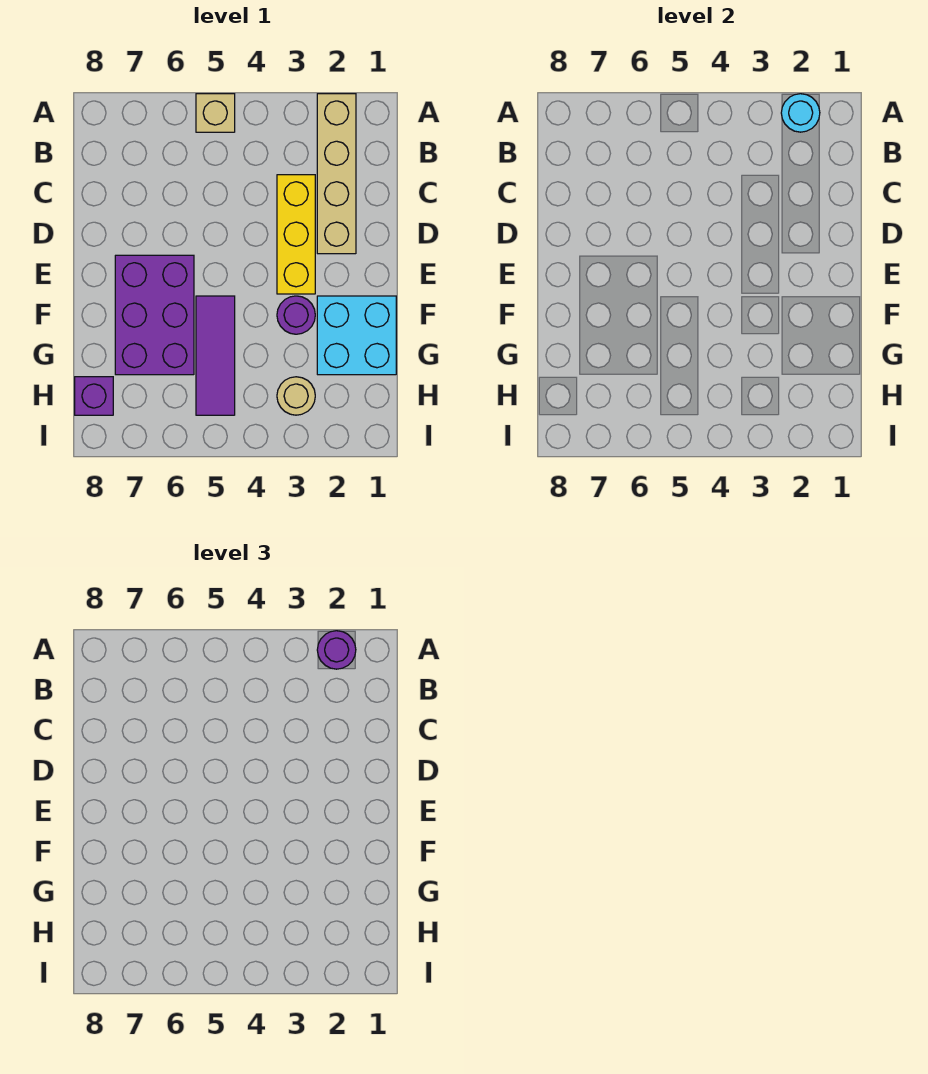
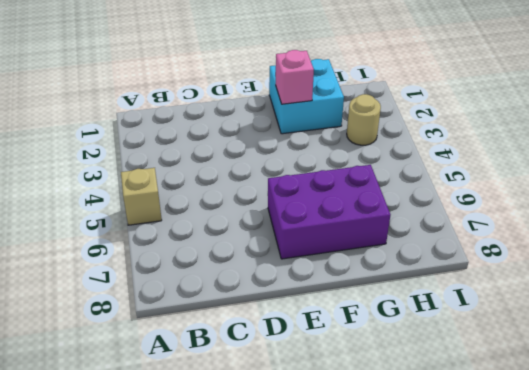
pink 1x1 brick [276,50,314,104] -> none
none -> tan 1x4 brick [317,94,356,254]
none -> yellow 1x3 brick [277,175,315,294]

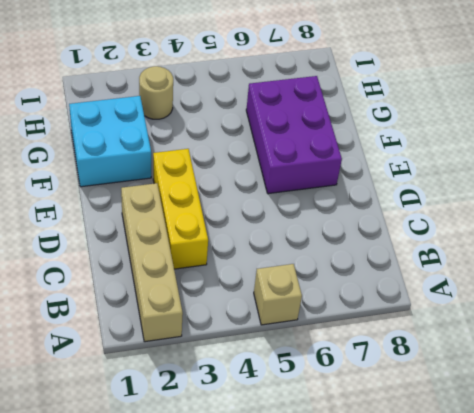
none -> purple 1x1 round brick [277,296,315,334]
none -> purple 1x3 tile [196,296,235,415]

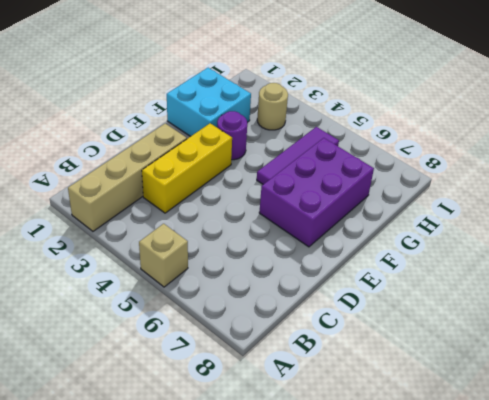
none -> purple 1x1 brick [75,377,113,415]
none -> cyan 1x1 round brick [781,94,820,132]

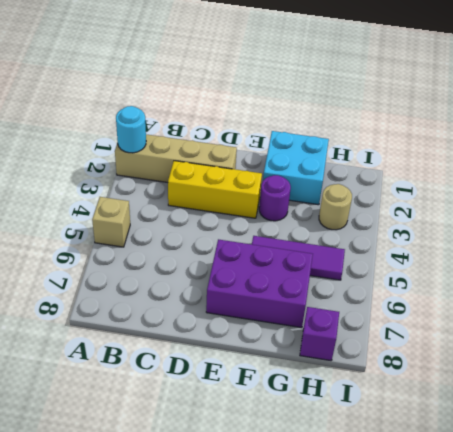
none -> purple 1x1 round brick [317,631,356,669]

